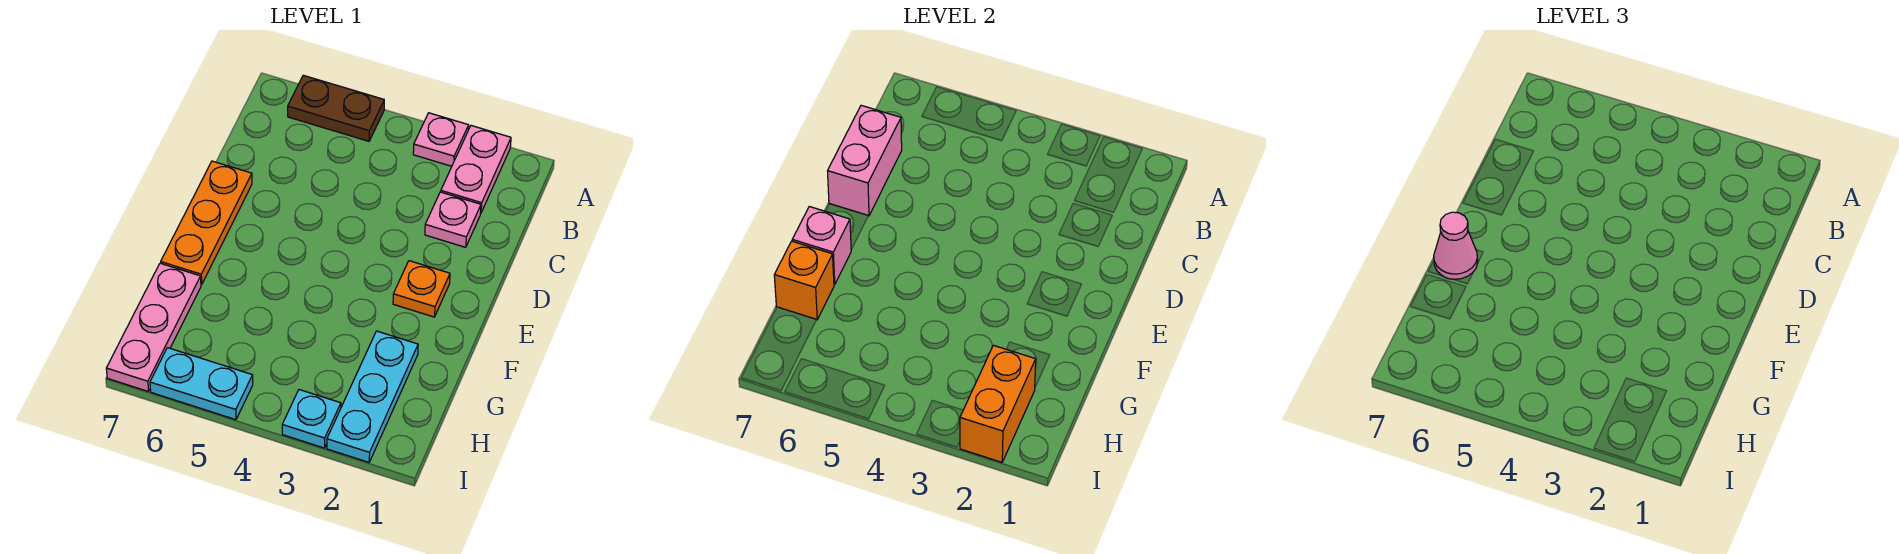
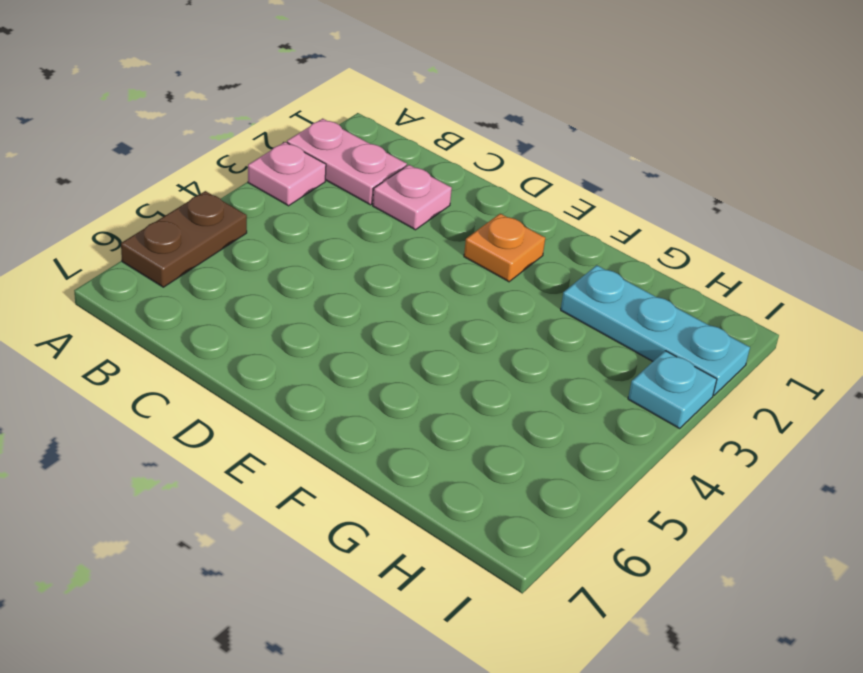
none -> orange 1x3 plate [161,161,252,285]
none -> pink 1x3 plate [106,263,201,392]
none -> cyan 1x2 plate [150,348,253,420]

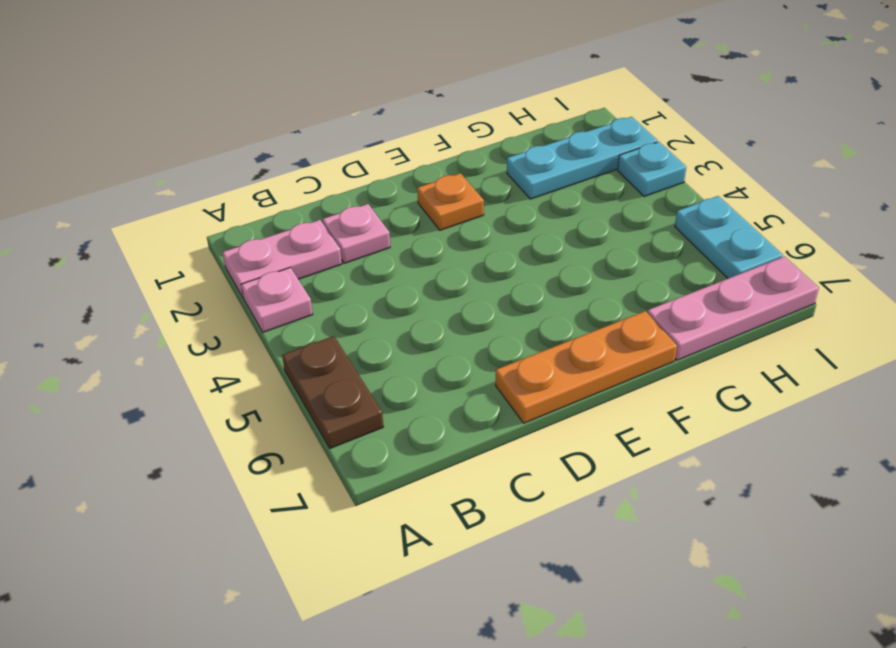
none -> pink 1x2 brick [828,105,902,216]
none -> pink 1x1 brick [792,207,851,285]
none -> orange 1x1 brick [774,241,834,320]

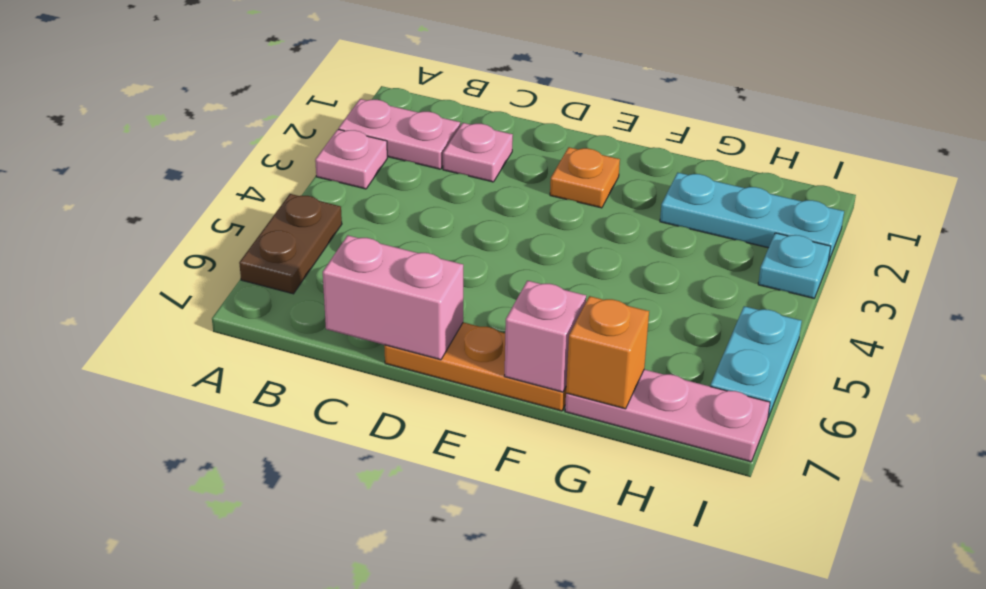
none -> orange 1x2 brick [960,345,1036,462]
none -> pink 1x1 cone [1434,212,1478,279]

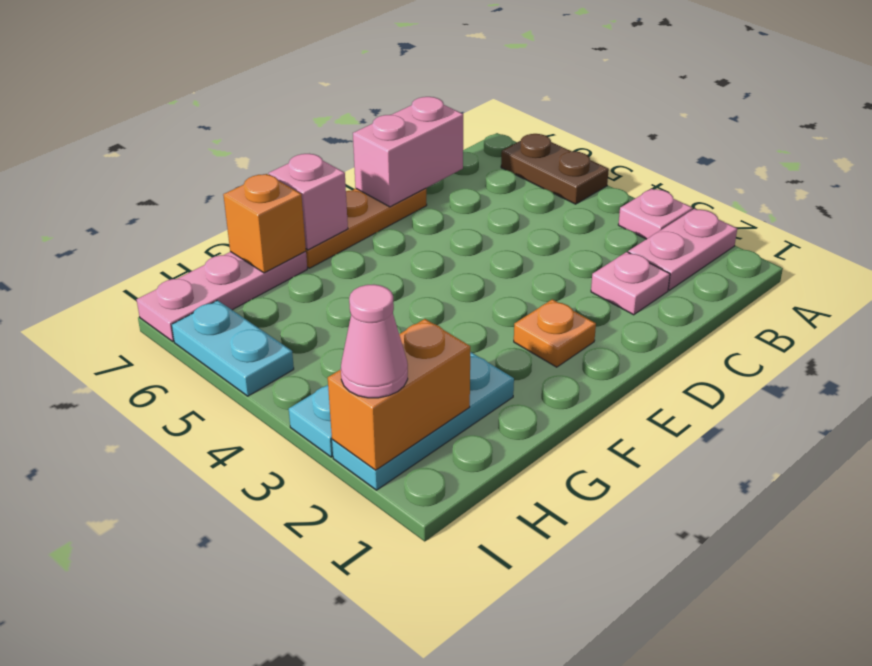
pink 1x1 cone [341,285,408,398] -> pink 1x1 cone moved to [1434,212,1478,279]

